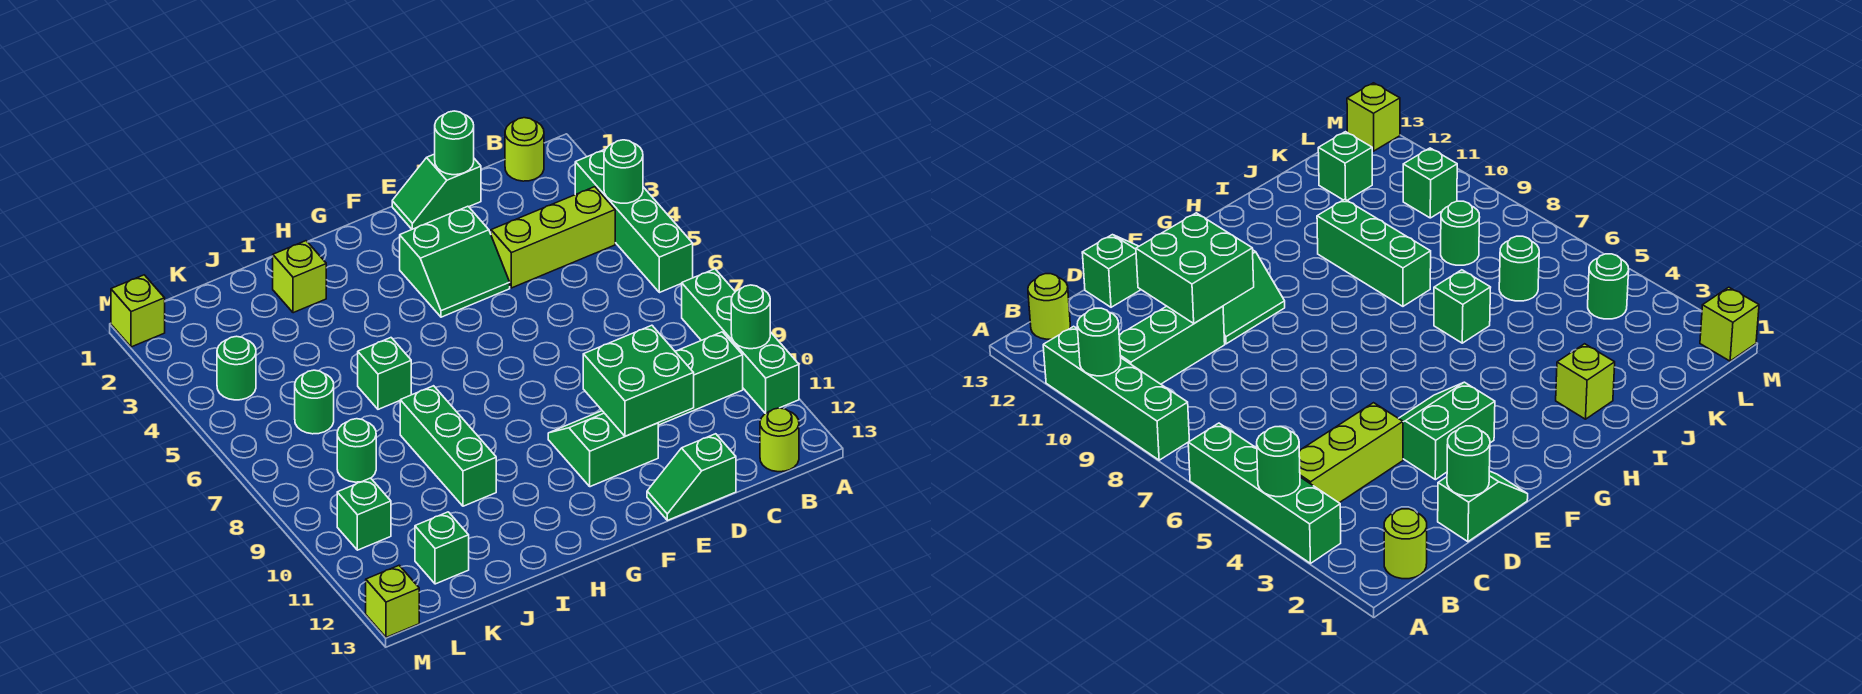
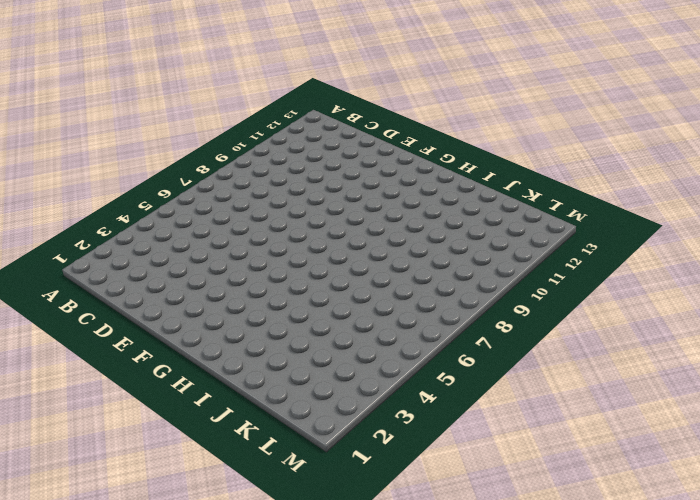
none -> green 1x4 brick [575,150,693,293]
none -> green 1x4 brick [682,269,799,413]
none -> lime 1x1 round brick [505,118,544,181]

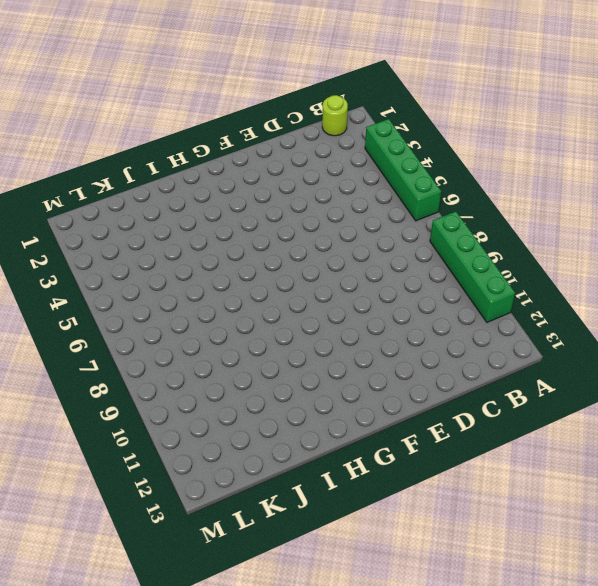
none -> lime 1x3 brick [491,187,615,288]
none -> green 1x3 brick [658,332,743,425]
none -> lime 1x1 round brick [760,408,799,472]

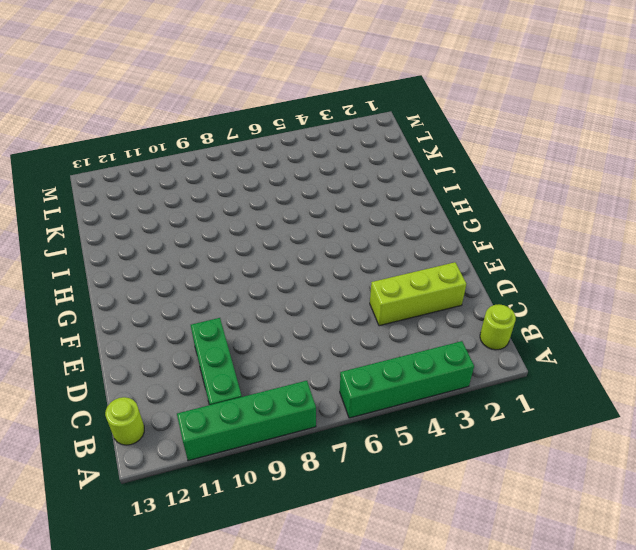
lime 1x3 brick [370,262,466,326] -> lime 1x3 brick turned to [491,187,615,288]
none -> green 1x2 slope [392,154,481,229]
none -> green 1x2 slope [647,434,736,520]
none -> green 2x2 slope [400,206,510,317]

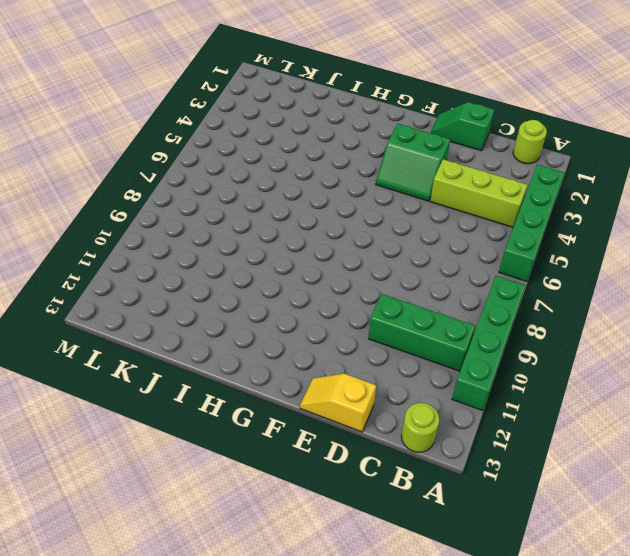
yellow 1x2 slope [300,373,376,432] -> green 1x2 slope [647,434,736,520]
none -> green 2x2 slope [548,411,658,487]
none -> lime 1x1 brick [273,241,326,313]
none -> green 1x1 brick [358,338,411,409]

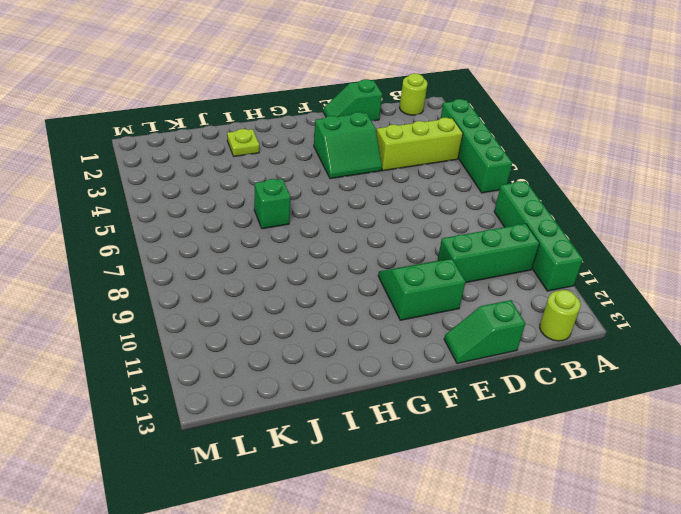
lime 1x1 plate [227,129,259,157] -> lime 1x1 brick [273,241,326,313]
none -> green 1x3 brick [400,386,496,506]
none -> green 1x1 round brick [295,370,334,434]
none -> green 1x1 round brick [337,419,376,482]

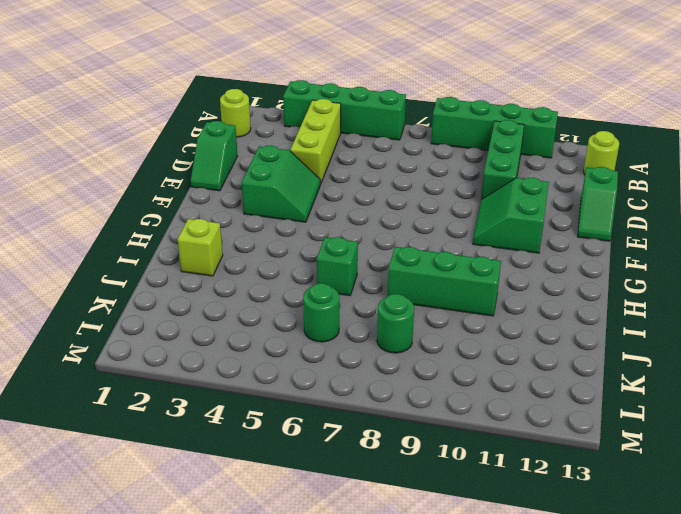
none -> green 1x1 brick [415,512,469,584]
none -> green 1x1 round brick [217,336,256,400]
none -> green 1x1 brick [337,478,391,550]

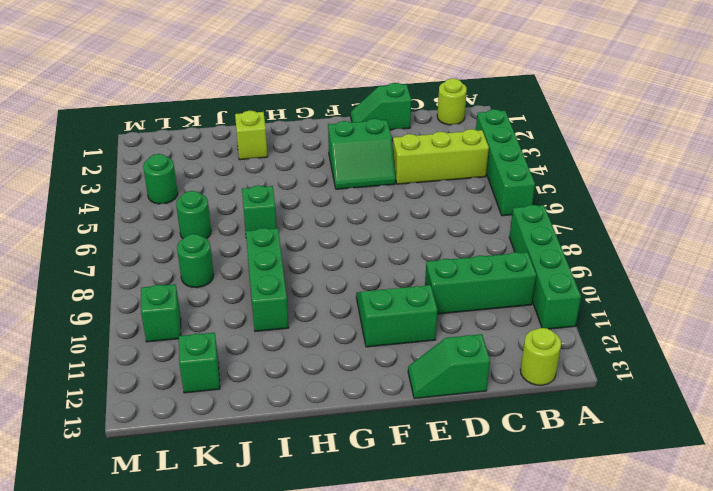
none -> lime 1x1 brick [111,275,165,347]
none -> lime 1x1 brick [366,566,419,637]
none -> green 1x1 round brick [604,140,643,203]

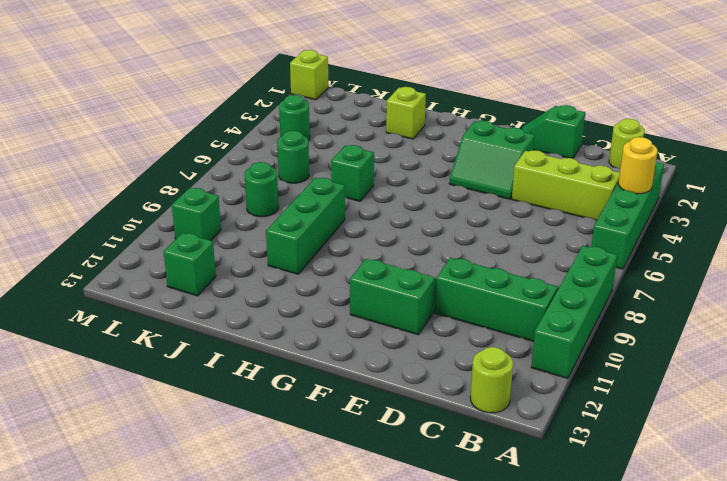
yellow 1x1 round brick [618,137,658,194] -> green 1x1 round brick [604,140,643,203]
none -> green 1x2 slope [647,434,736,520]
none -> lime 1x1 brick [366,566,419,637]
none -> green 1x1 round brick [731,285,770,349]

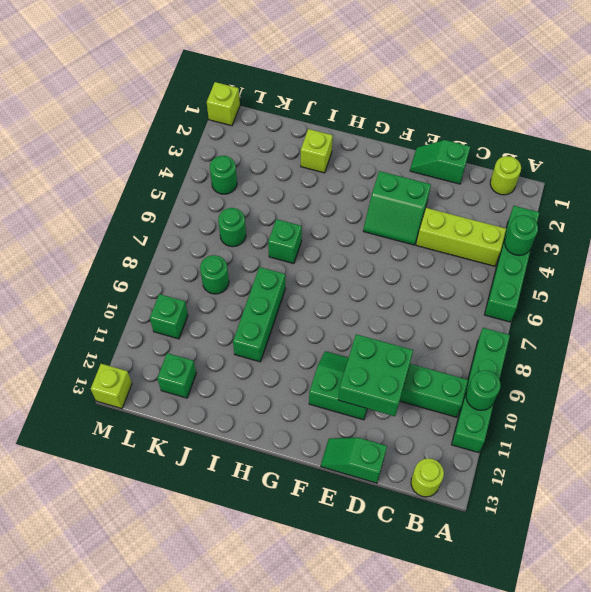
none -> green 1x1 round brick [435,111,474,175]

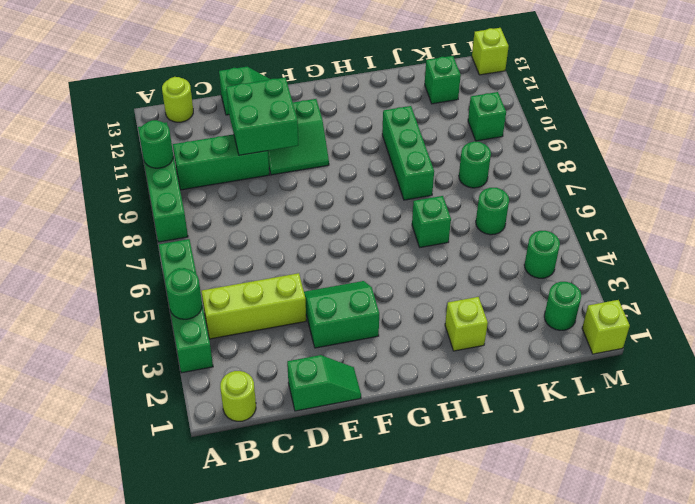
green 1x1 round brick [544,282,581,330] -> green 1x1 round brick moved to [435,111,474,175]

